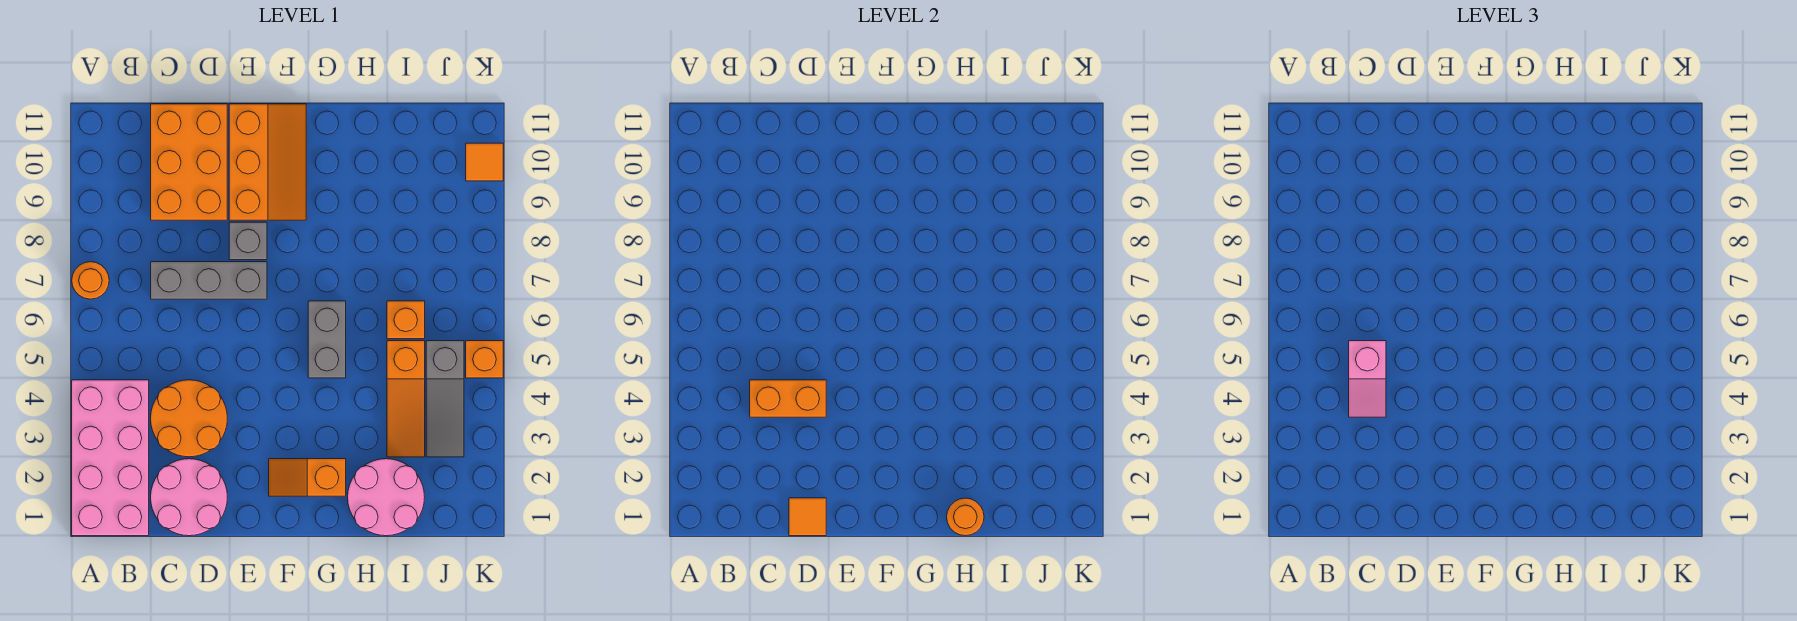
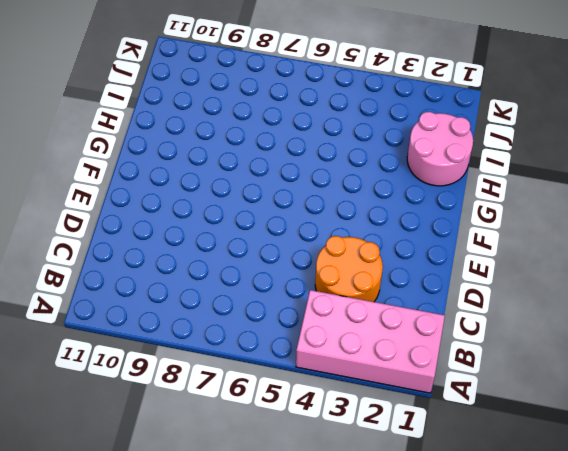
none -> orange 1x1 round brick [72,262,109,299]
none -> pink 2x2 round brick [151,459,227,536]
none -> grey 1x3 brick [151,262,267,299]

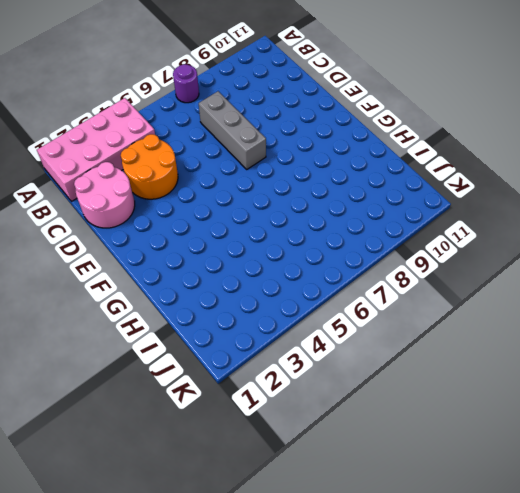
purple 1x1 round brick [173,64,199,103] -> orange 1x1 round brick [72,262,109,299]
none -> orange 2x3 brick [151,104,227,220]
none -> grey 1x1 brick [229,222,267,260]
none -> orange 2x3 slope [229,104,306,220]

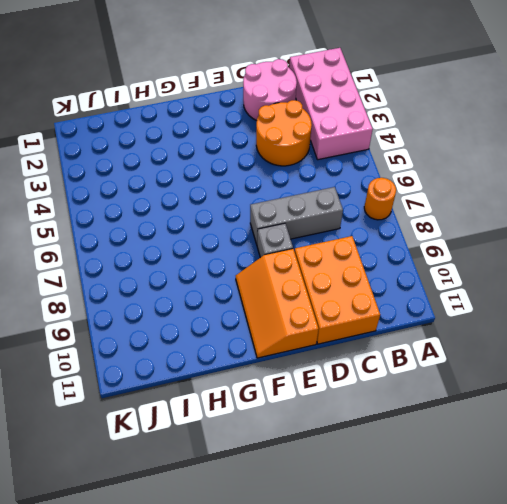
none -> orange 1x2 slope [269,459,346,496]
none -> grey 1x2 brick [308,301,346,378]
none -> pink 2x2 round brick [348,459,425,536]

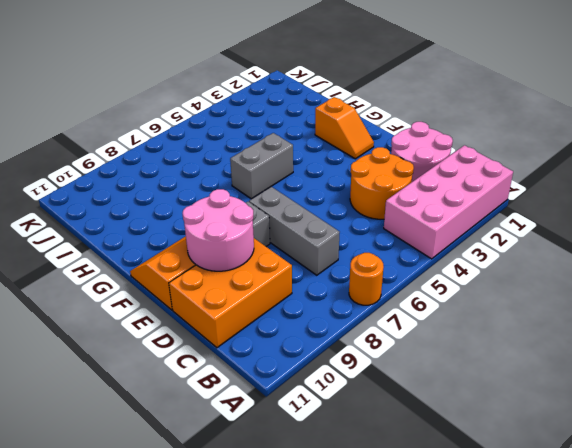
pink 2x2 round brick [183,189,254,271] -> pink 2x2 round brick moved to [348,459,425,536]
none -> orange 1x3 slope [387,341,425,457]
none -> orange 1x1 brick [387,301,425,339]
none -> grey 1x3 slope [426,341,464,457]

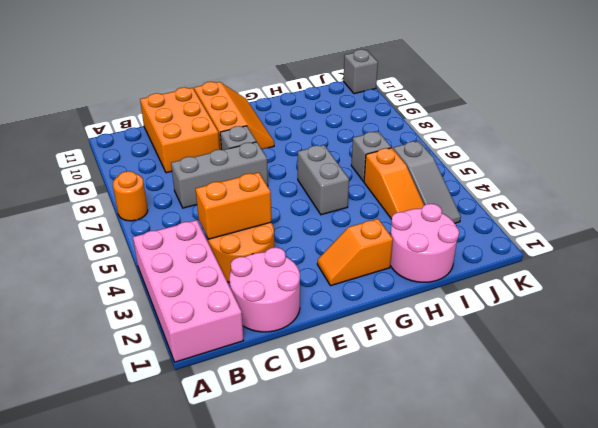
grey 1x1 brick [351,131,392,182] -> orange 1x1 brick [387,301,425,339]
grey 1x1 brick [343,49,378,94] -> none
none -> orange 1x1 brick [466,341,503,378]
none -> orange 1x1 tile [466,143,503,181]
none -> orange 1x1 tile [789,498,826,536]

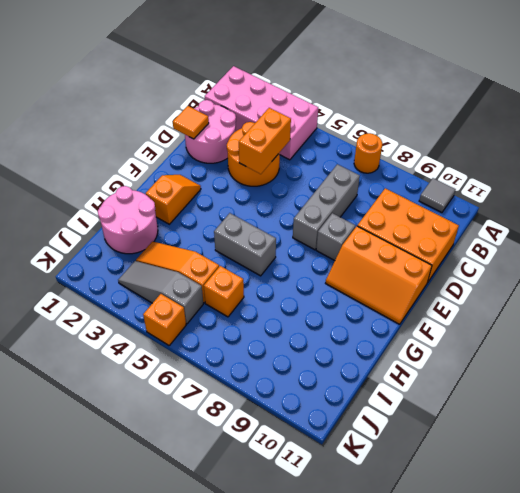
grey 1x1 tile [419,178,456,213] -> none
none -> orange 1x1 tile [466,143,503,181]
none -> orange 1x1 round brick [947,498,984,536]
none -> pink 1x2 slope [1349,341,1386,417]

